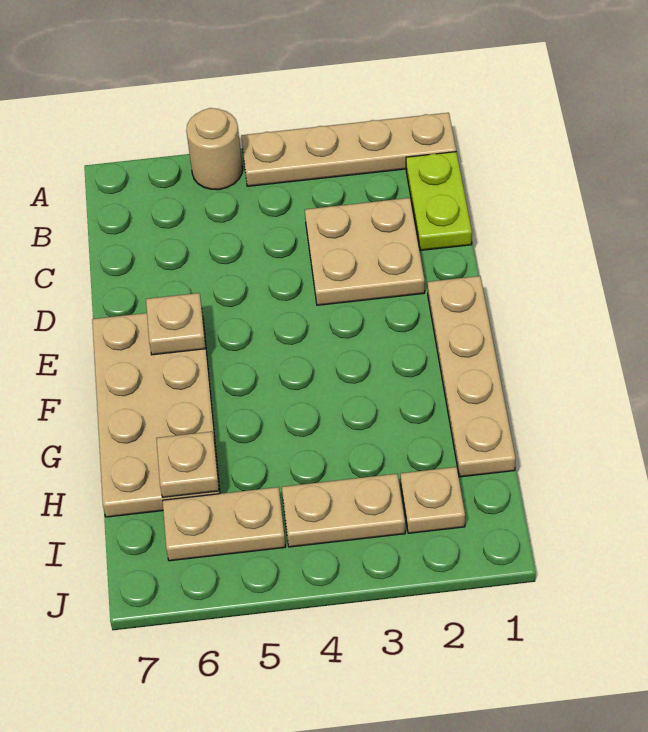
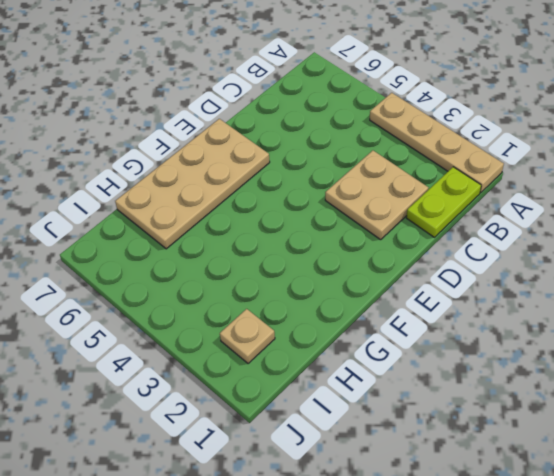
none -> tan 1x1 round brick [186,108,242,190]
none -> tan 1x4 plate [428,276,516,477]

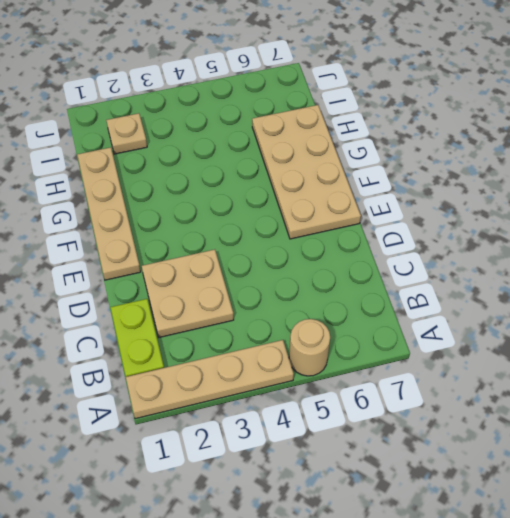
none -> tan 1x2 plate [282,474,405,547]
none -> tan 1x2 plate [163,487,286,561]

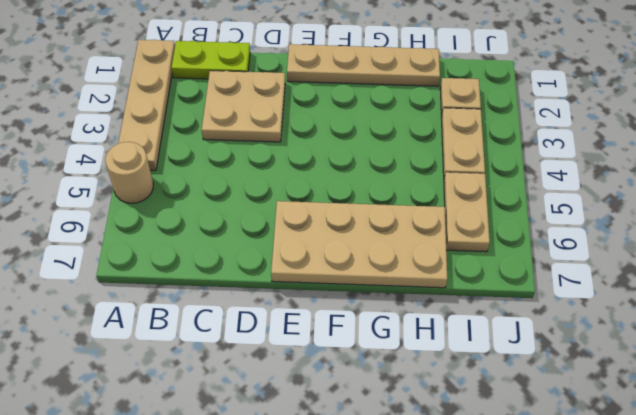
none -> tan 1x1 plate [146,293,206,355]
none -> tan 1x1 plate [156,432,219,497]

